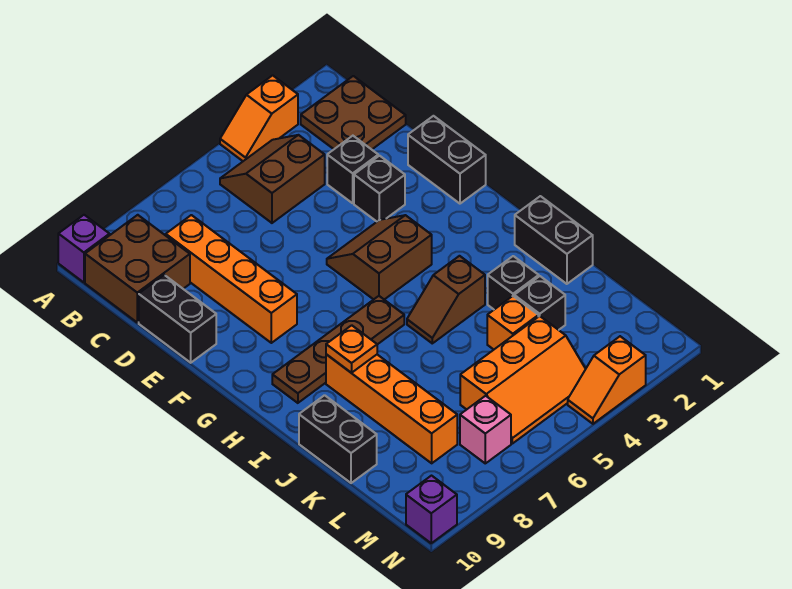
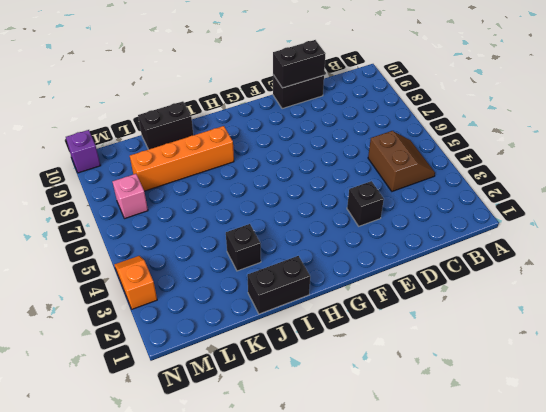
black 1x2 brick [273,40,326,88] -> black 1x2 brick moved to [408,116,486,204]
none -> orange 1x2 slope [220,75,298,161]
none -> purple 1x1 brick [58,215,110,282]
none -> brown 2x2 plate [301,76,406,149]

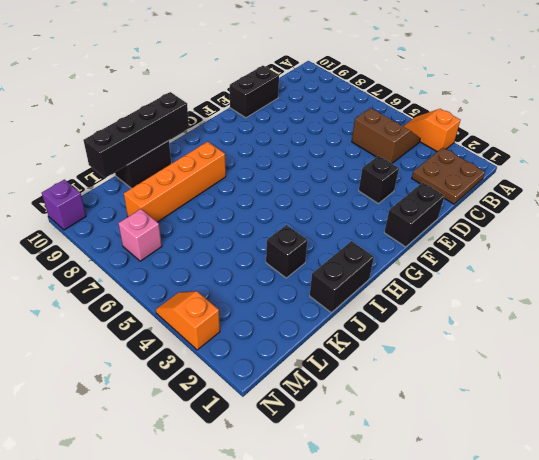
black 1x4 brick [83,92,189,178] -> none
none -> purple 1x1 brick [58,215,110,282]
none -> brown 2x2 brick [85,215,190,322]
none -> orange 1x4 brick [166,215,297,343]

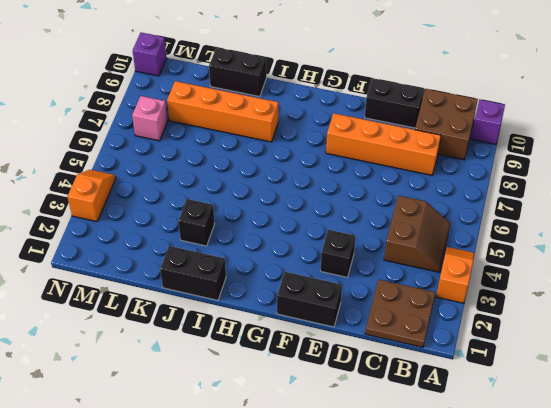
none -> black 1x1 brick [327,136,378,203]
none -> brown 2x2 slope [327,215,432,299]
none -> brown 1x4 plate [272,296,404,403]

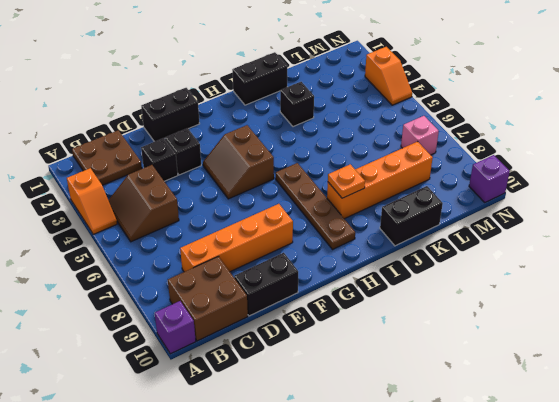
none -> brown 1x2 slope [407,256,485,343]
none -> black 1x1 brick [514,276,565,330]
none -> orange 1x1 brick [487,296,538,349]

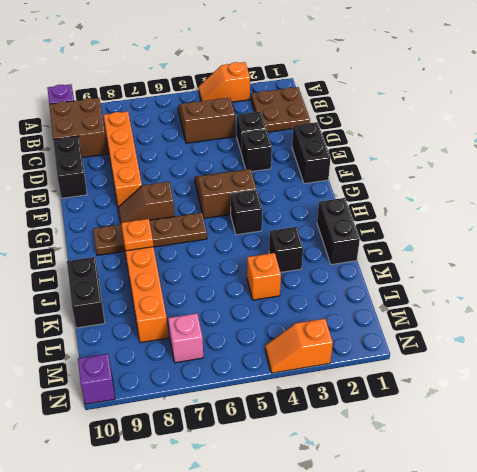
brown 1x2 slope [118,182,175,223] -> brown 1x2 slope moved to [407,256,485,343]
black 1x1 brick [231,190,262,235] -> black 1x1 brick moved to [514,276,565,330]
none -> orange 2x3 slope [460,316,585,444]

